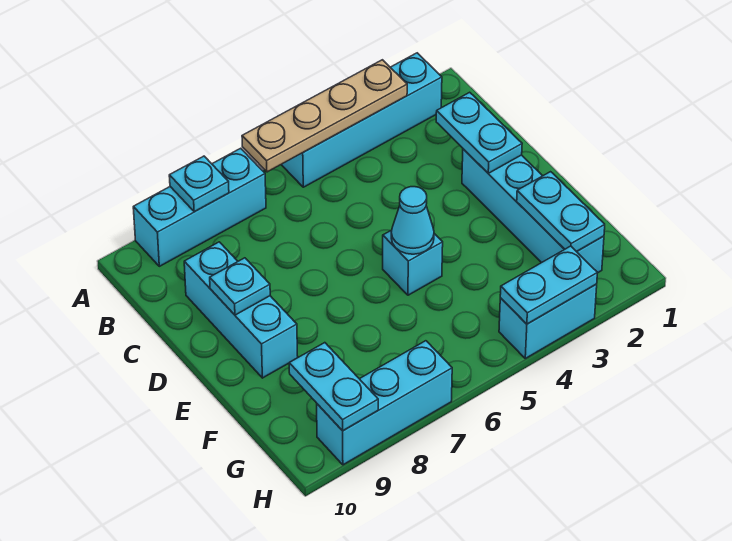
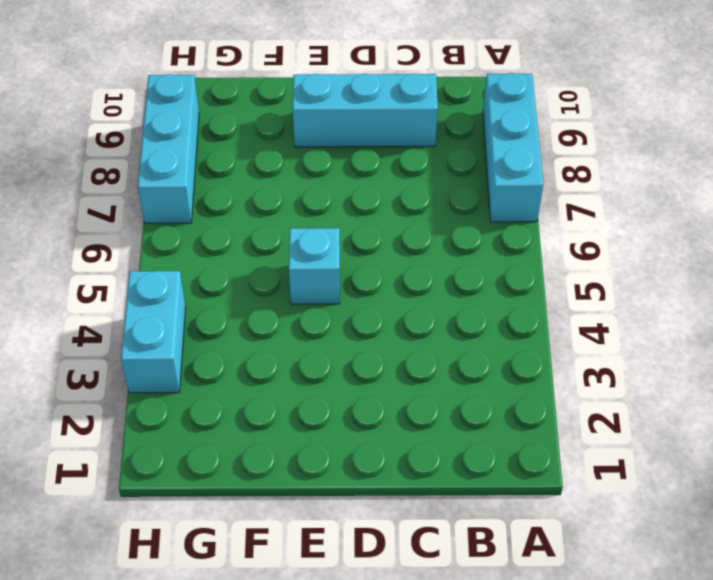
none -> cyan 1x4 brick [281,53,442,187]
none -> cyan 1x4 brick [462,149,604,273]
none -> tan 1x4 plate [242,60,407,172]

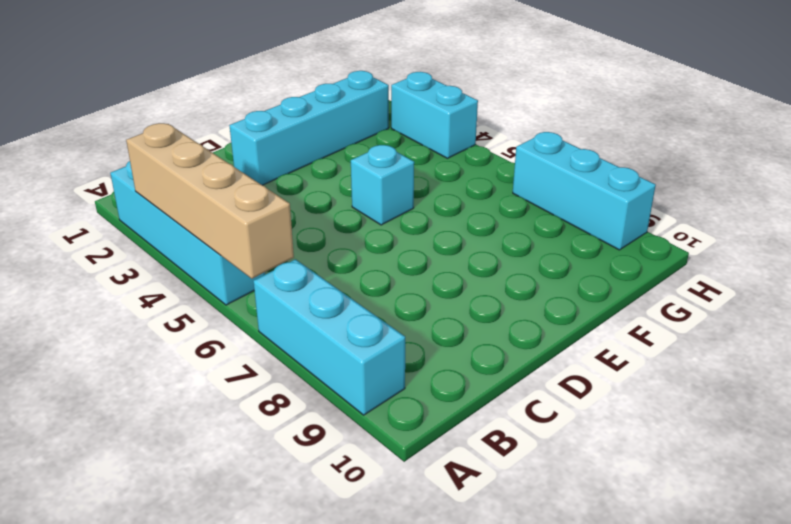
tan 1x4 brick [126,123,294,279] -> tan 1x4 plate [242,60,407,172]
none -> cyan 1x3 brick [184,242,298,378]
none -> cyan 1x1 plate [169,156,229,212]
none -> cyan 1x2 plate [436,92,522,173]

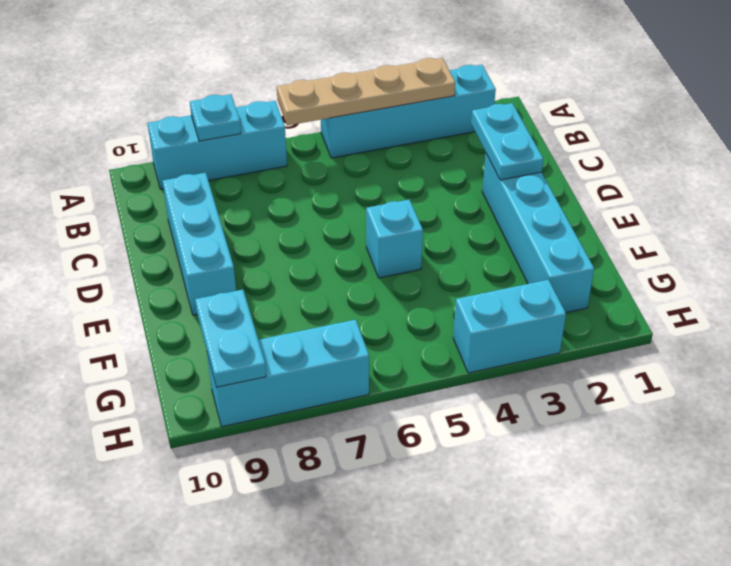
none -> cyan 1x1 plate [210,258,270,315]
none -> cyan 1x1 cone [391,187,434,254]
none -> cyan 1x2 plate [517,172,605,252]

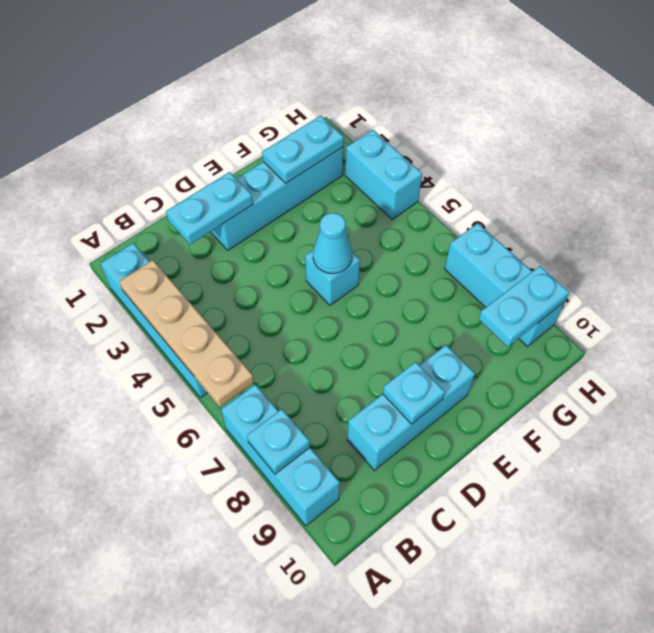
none -> cyan 1x2 plate [500,246,597,324]

